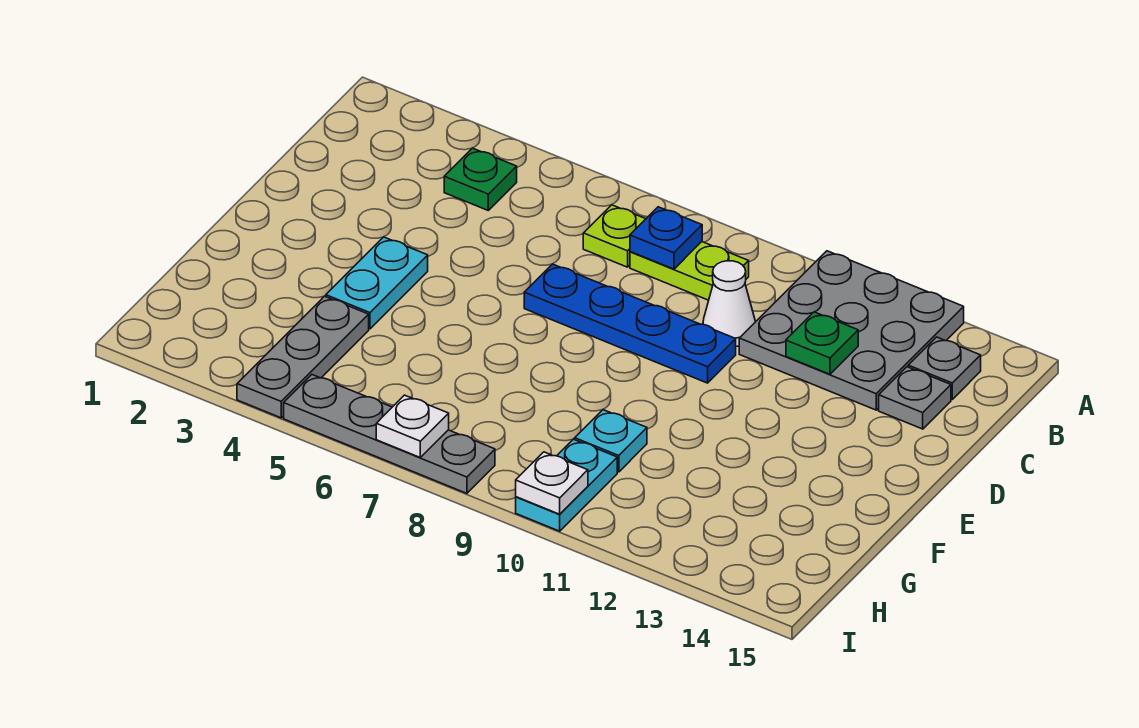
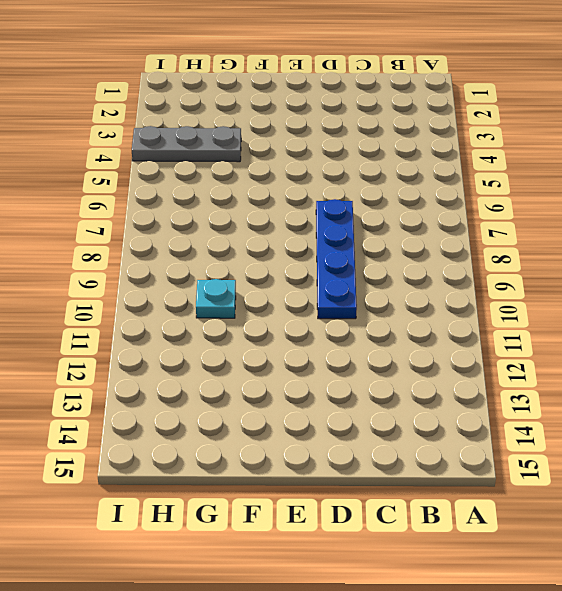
none -> grey 3x3 plate [739,251,964,410]
none -> green 1x1 plate [444,148,517,210]
none -> lime 1x1 plate [583,205,645,267]

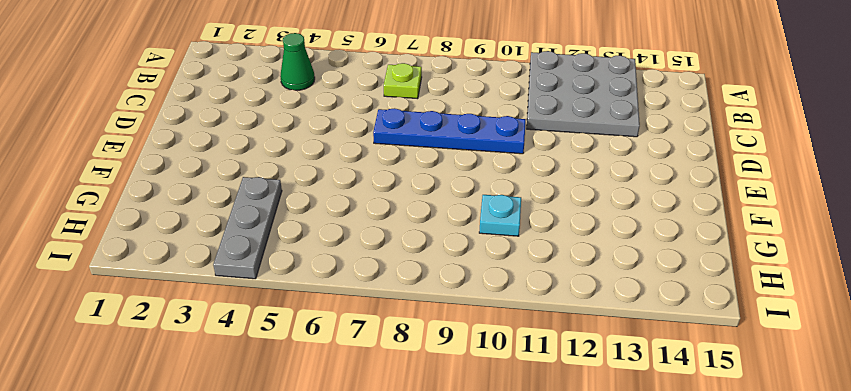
green 1x1 cone [280,33,315,90] -> green 1x1 plate [444,148,517,210]
none -> lime 1x2 plate [630,242,749,300]
none -> grey 1x1 plate [908,337,981,399]
none -> white 1x1 cone [703,261,755,346]

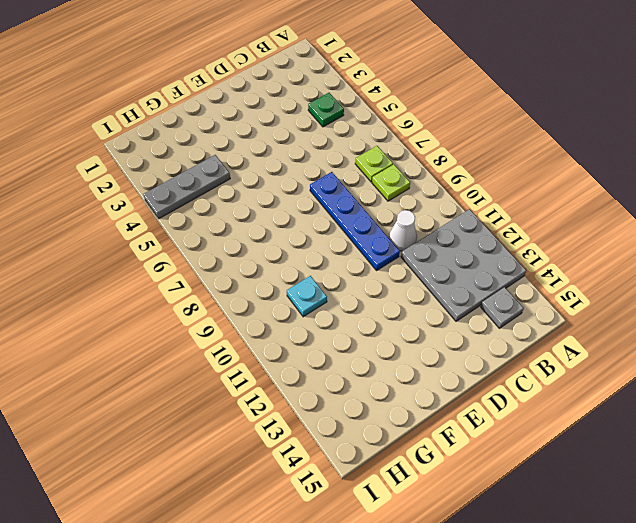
lime 1x1 plate [372,164,410,201] -> lime 1x2 plate [630,242,749,300]
none -> grey 1x1 plate [879,367,951,429]
none -> cyan 1x2 plate [326,237,428,329]
none -> cyan 1x2 plate [516,439,617,531]

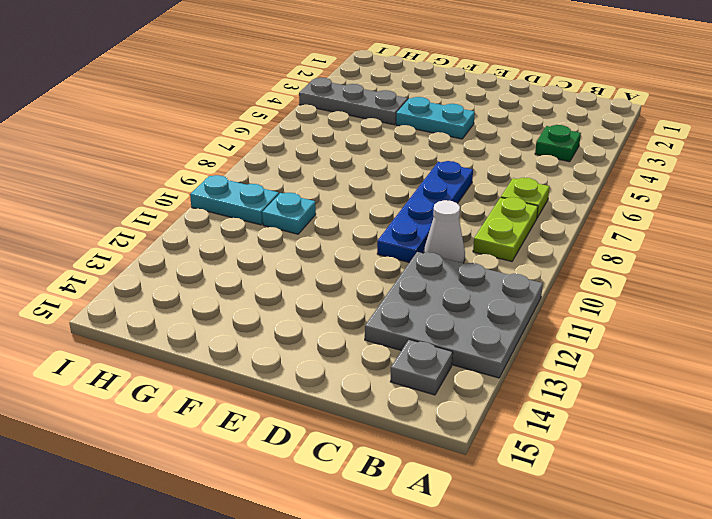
none -> grey 1x1 plate [879,367,951,429]
none -> grey 1x4 plate [284,375,495,493]
none -> blue 1x1 plate [630,207,702,269]

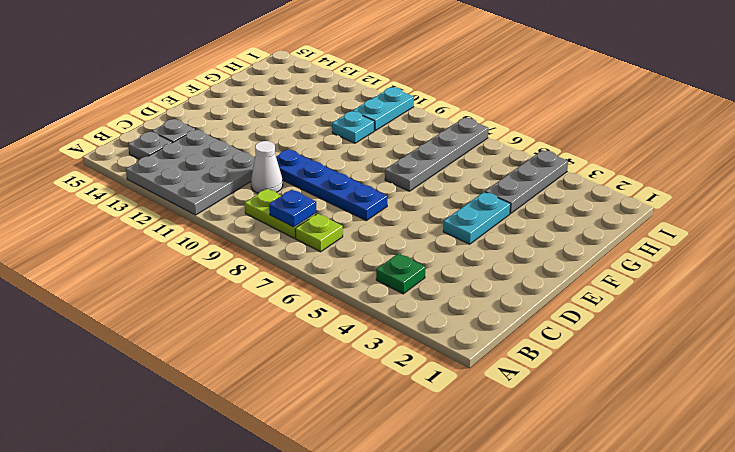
grey 1x4 plate [385,118,488,191] -> grey 1x4 plate turned to [284,375,495,493]
none -> green 1x1 plate [786,312,858,374]
none -> white 1x1 plate [376,395,449,457]
none -> white 1x1 plate [516,452,588,514]

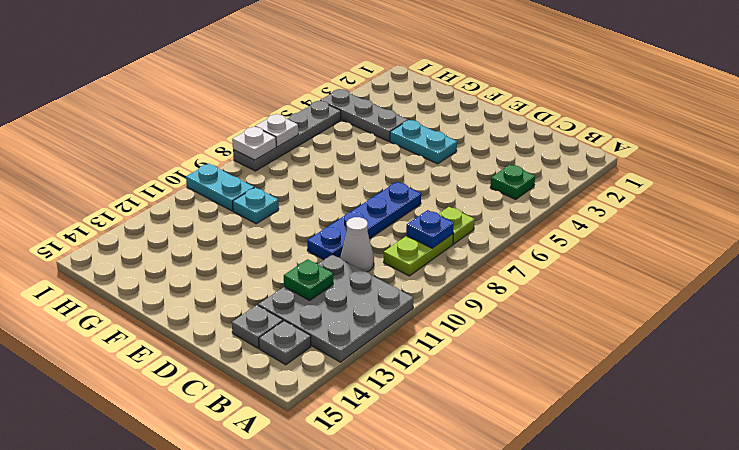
white 1x1 plate [232,127,276,160] -> white 1x1 plate moved to [516,452,588,514]

